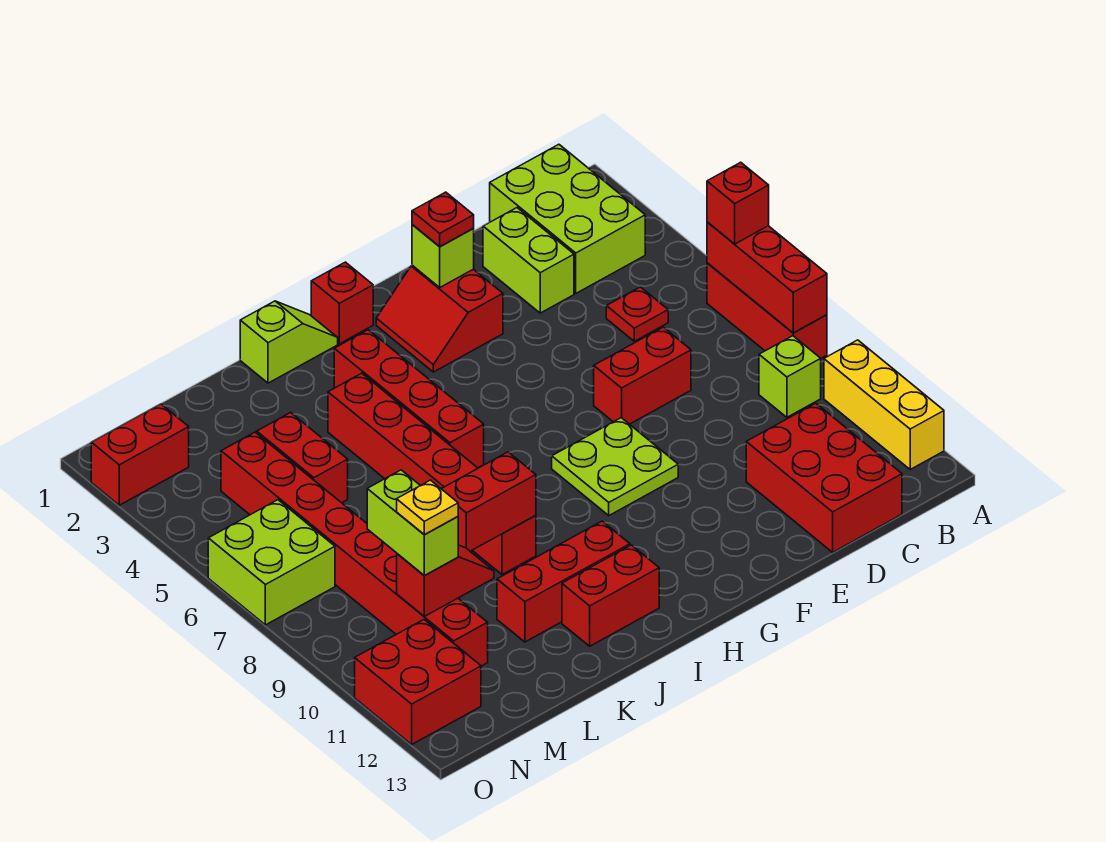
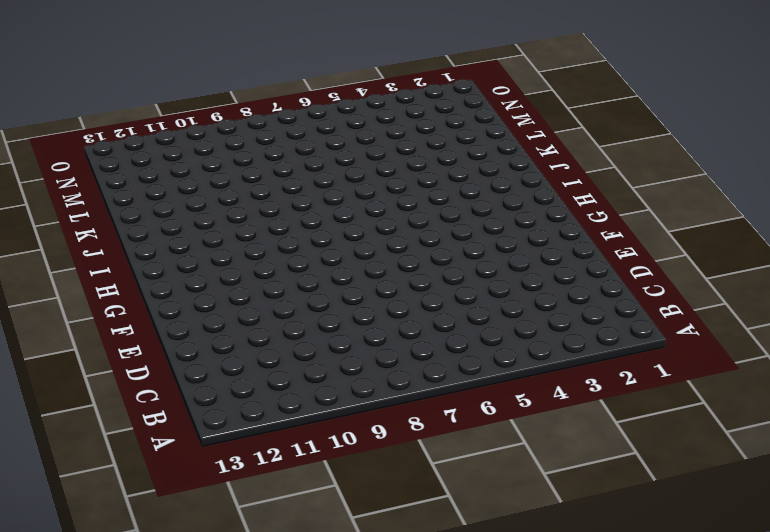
none -> red 1x3 brick [707,263,827,358]
none -> yellow 1x3 brick [824,340,944,469]
none -> lime 2x3 brick [490,144,645,293]

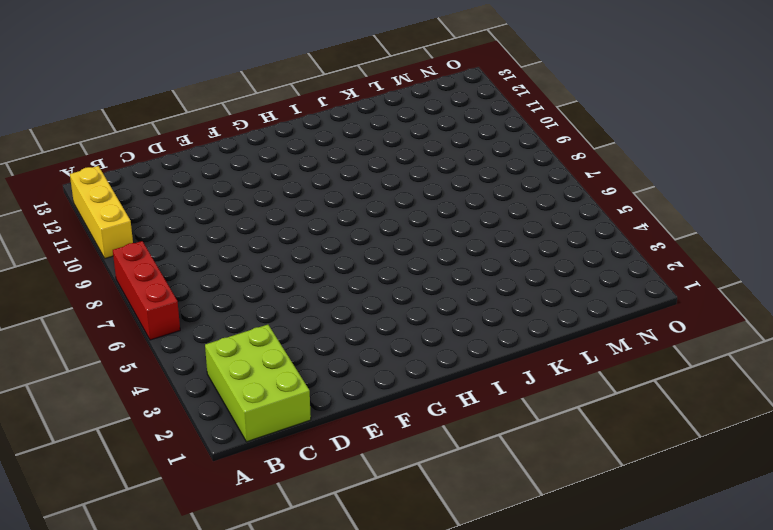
none -> lime 1x1 brick [759,336,821,417]
none -> red 1x1 plate [606,287,668,341]
none -> red 2x3 brick [746,403,902,552]

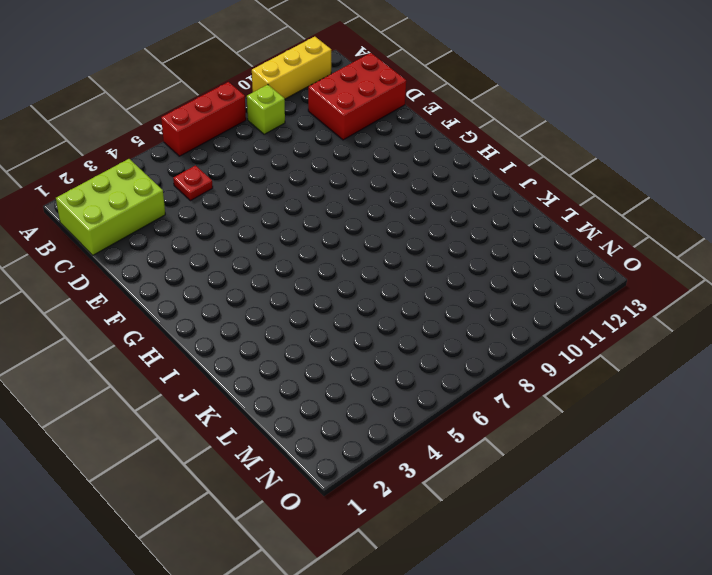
none -> lime 1x2 brick [483,208,574,313]
none -> red 1x2 brick [594,327,691,424]
none -> red 2x2 slope [376,265,503,372]

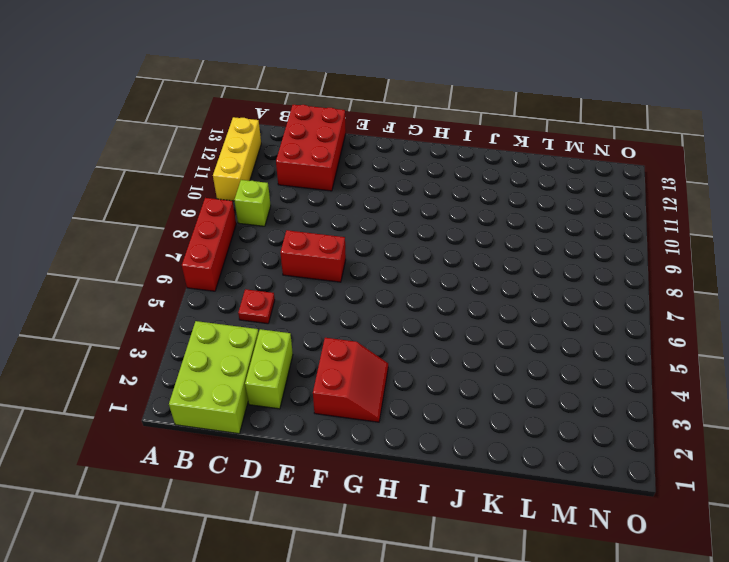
none -> lime 2x2 plate [552,418,678,515]
none -> red 1x1 brick [311,262,373,344]
none -> lime 1x2 slope [240,301,338,383]

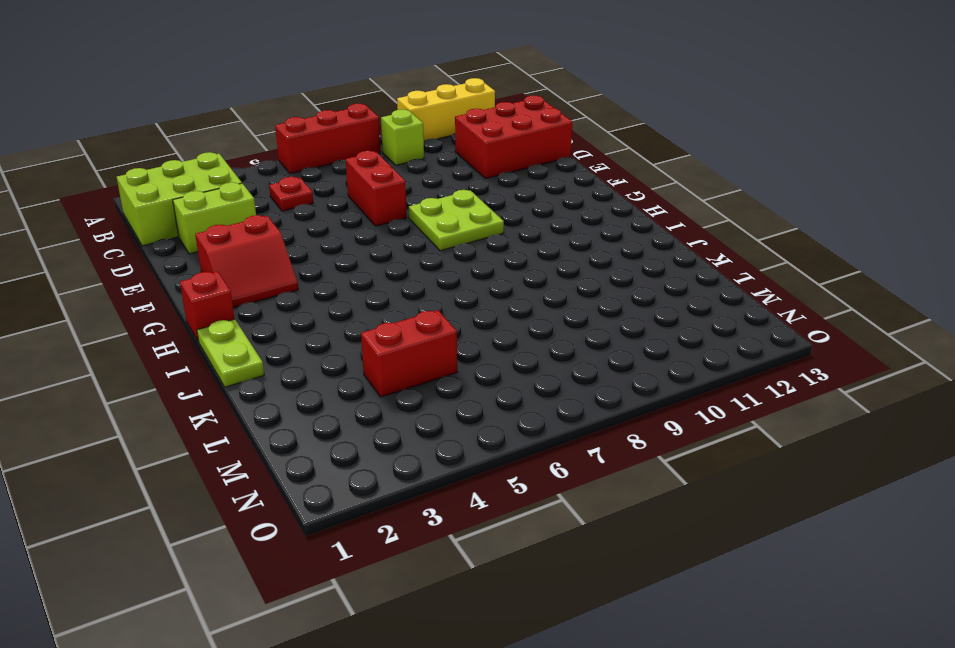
lime 1x2 plate [197,319,264,387] -> lime 1x2 slope [240,301,338,383]
none -> red 1x4 brick [334,330,484,468]
none -> red 1x3 brick [497,521,630,642]
none -> red 1x2 brick [562,545,659,646]

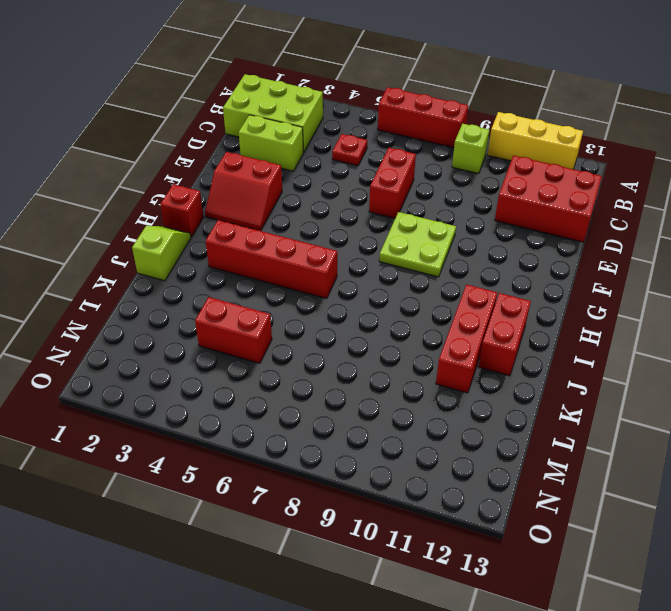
none -> red 1x6 brick [328,373,536,574]
none -> red 1x8 brick [221,432,488,666]
none -> red 1x2 brick [91,404,189,505]

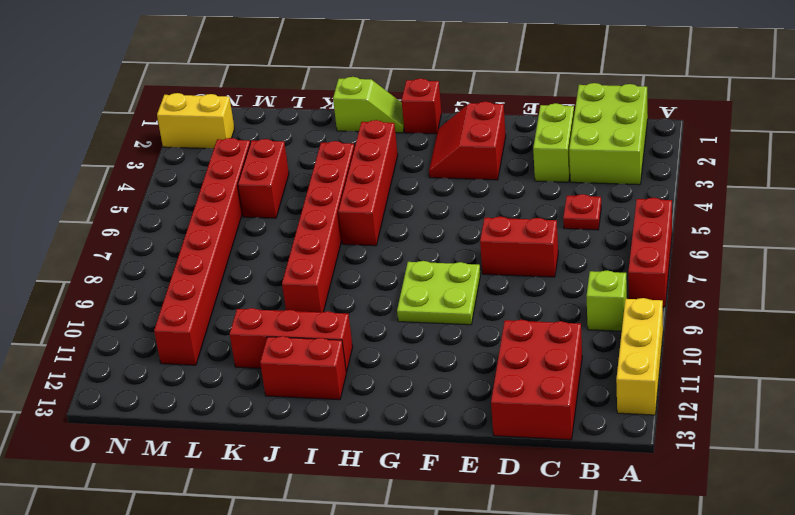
yellow 1x2 brick [157,93,235,149] -> red 1x2 brick [91,404,189,505]
none -> lime 2x2 brick [208,500,335,625]
none -> red 2x2 brick [355,620,481,744]
none -> red 1x3 brick [707,222,827,333]

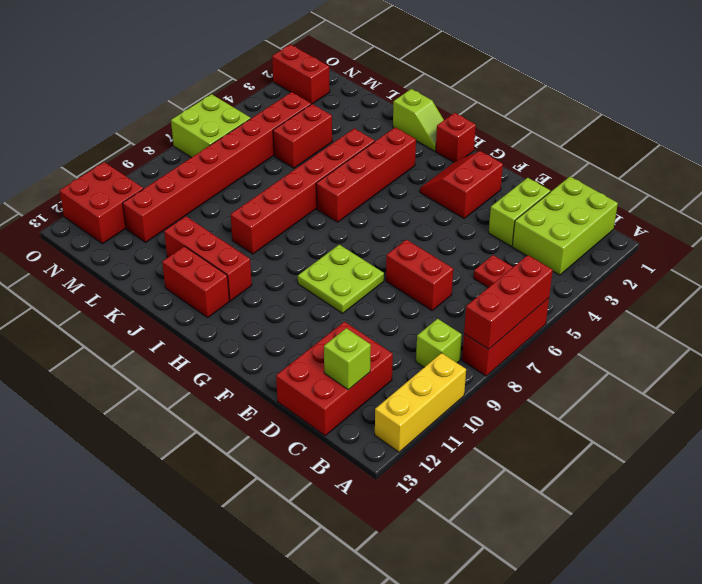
lime 1x1 brick [324,328,371,390] -> lime 1x1 brick moved to [412,225,474,287]
none -> red 1x2 brick [442,452,536,551]
none -> red 1x2 slope [397,545,494,616]
none -> red 1x1 brick [707,162,769,244]

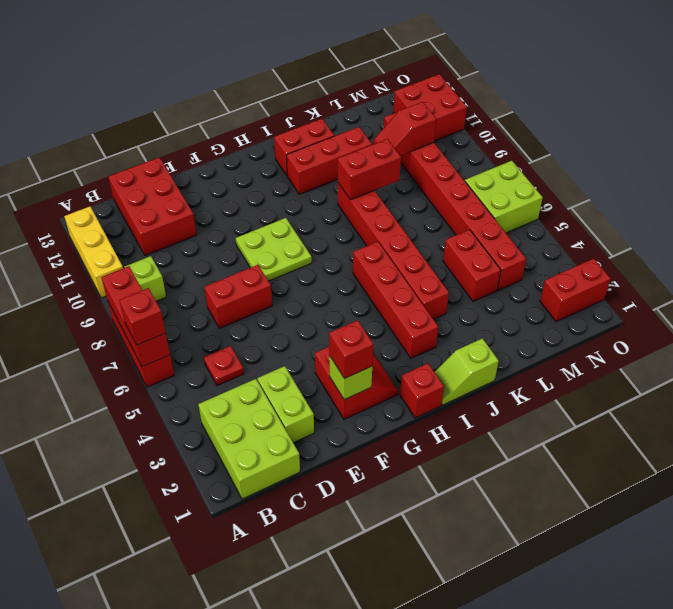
red 1x1 brick [329,320,373,379] -> red 1x1 plate [412,192,474,247]
none -> lime 1x2 brick [367,470,458,576]
none -> yellow 1x1 plate [397,480,458,535]

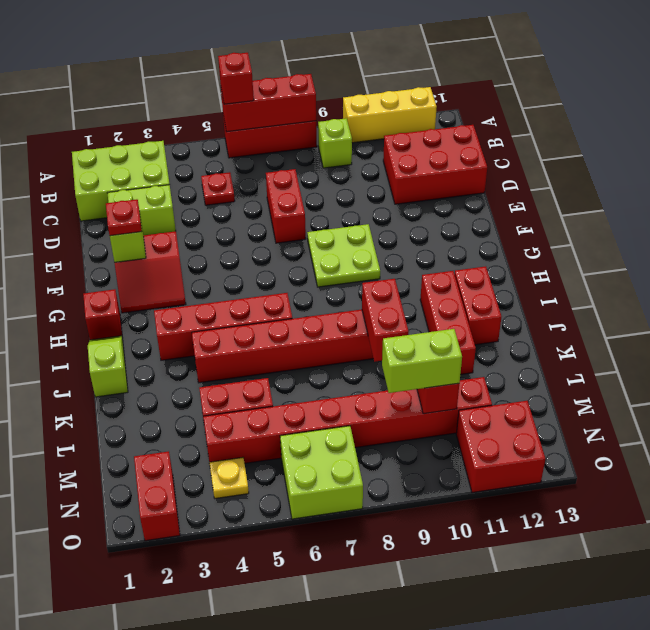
yellow 1x1 plate [209,457,249,499] -> yellow 1x1 plate moved to [397,480,458,535]

